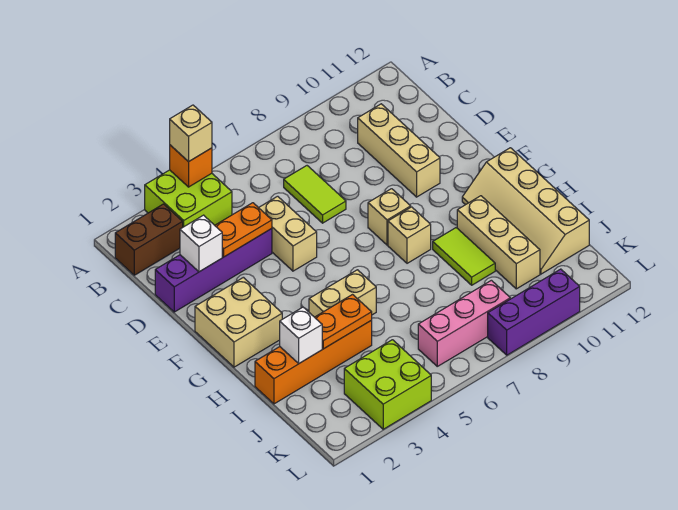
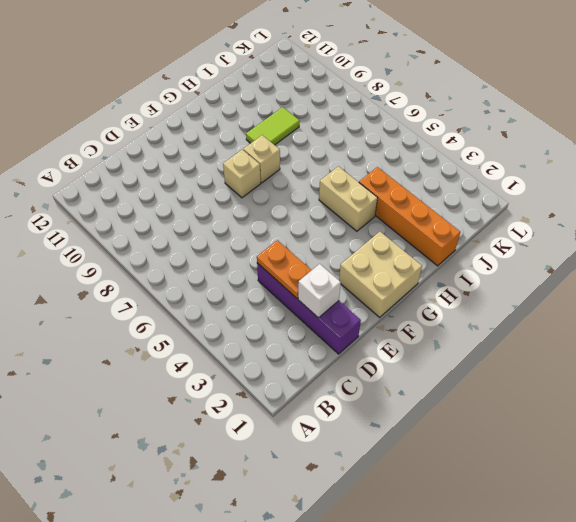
none -> lime 2x2 brick [145,170,232,227]
none -> brown 1x2 brick [115,204,183,275]
none -> lime 1x2 tile [284,166,346,223]

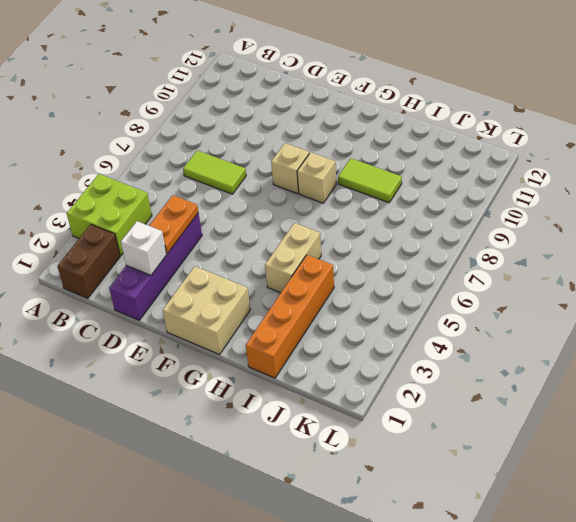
none -> tan 1x3 brick [358,104,440,197]
none -> tan 1x2 brick [259,196,317,271]
none -> tan 2x4 slope [462,148,589,274]

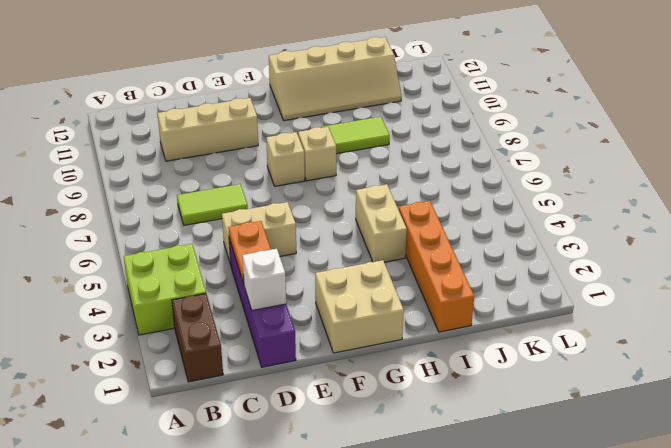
none -> tan 1x3 brick [457,196,540,289]
none -> lime 2x2 brick [344,340,431,429]
none -> pink 1x3 brick [418,280,510,366]

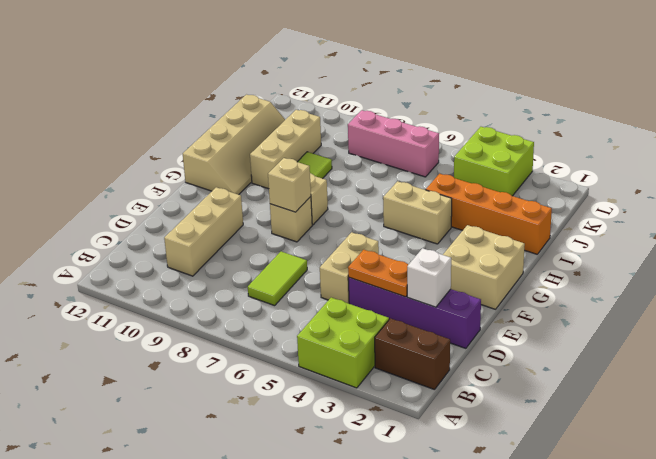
tan 1x1 brick [268,158,311,212] -> tan 1x1 brick moved to [170,105,212,162]
none -> purple 1x3 brick [488,269,580,355]
none -> orange 1x1 brick [170,145,212,187]
none -> white 1x1 brick [280,307,322,363]

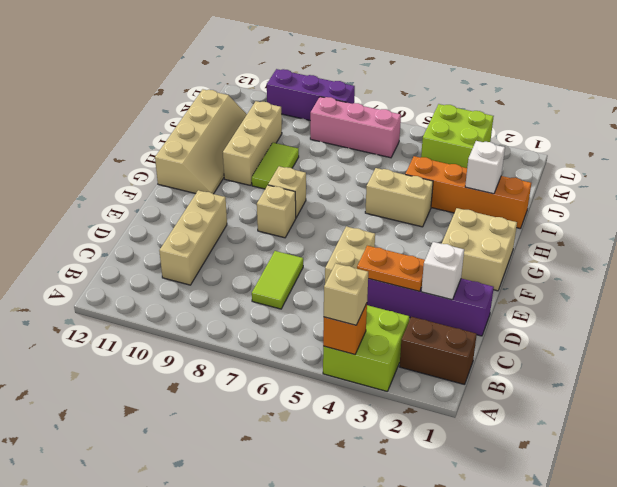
none -> orange 1x2 plate [315,295,372,349]

